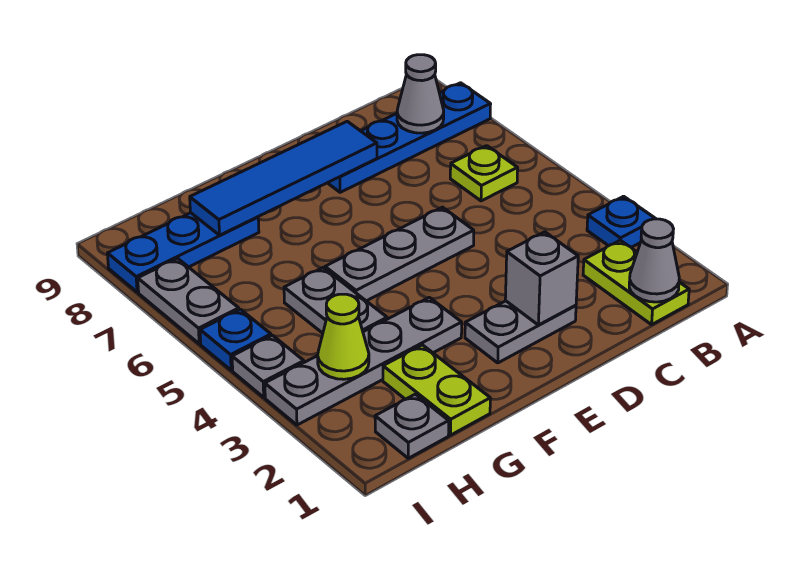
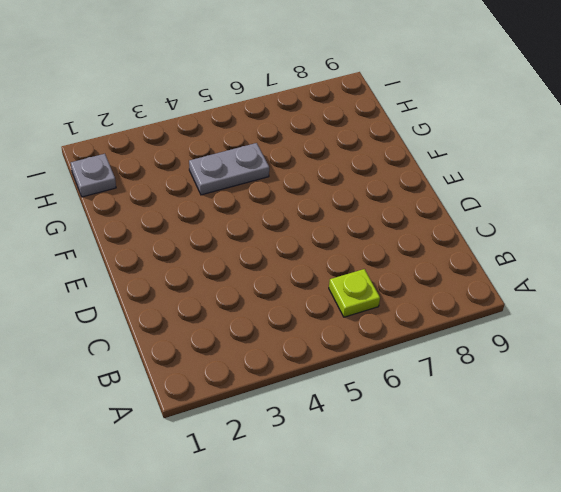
none -> blue 1x1 plate [587,196,656,247]
none -> blue 1x4 plate [328,83,491,192]
none -> lime 1x2 plate [583,240,689,325]

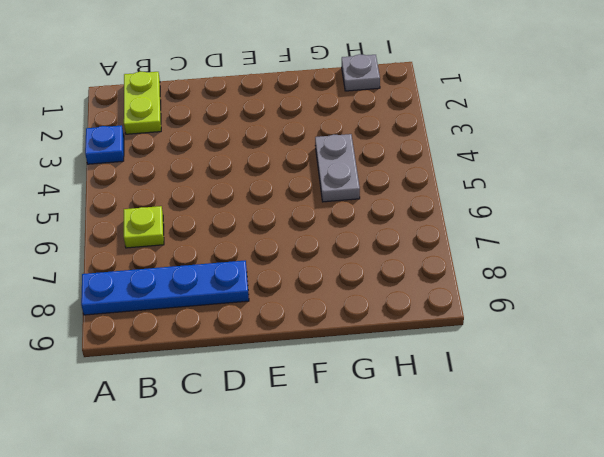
none -> grey 1x2 plate [465,301,576,363]
none -> grey 1x3 plate [325,207,474,301]
none -> grey 1x4 plate [265,297,462,425]

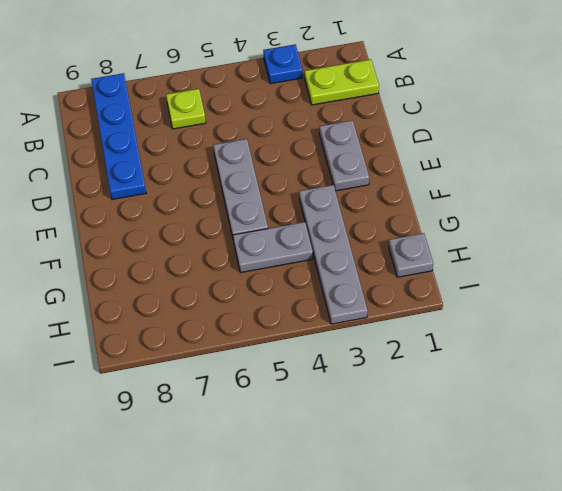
none -> lime 1x2 plate [383,345,490,435]
none -> blue 1x3 plate [107,213,259,292]
none -> grey 1x1 plate [232,335,304,397]

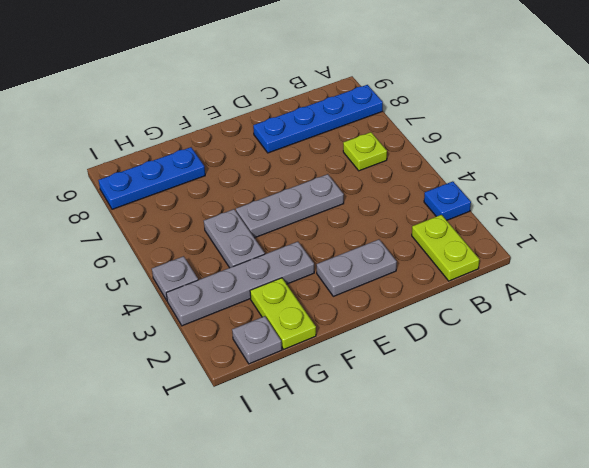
none -> blue 1x1 plate [200,309,271,370]
none -> grey 1x2 plate [138,258,239,344]
none -> grey 1x1 cone [629,219,679,302]

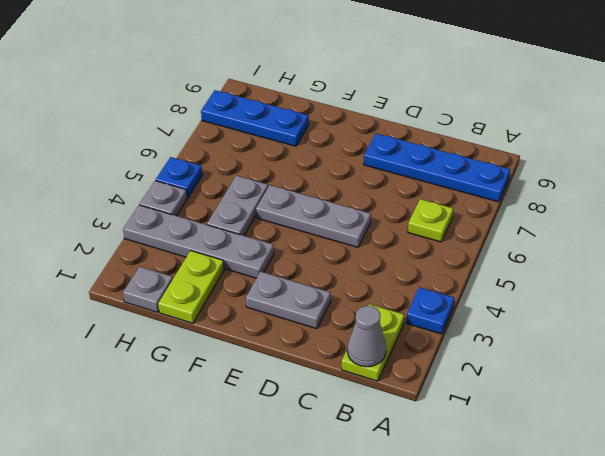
none -> grey 1x2 plate [138,258,239,344]
none -> grey 1x1 cone [397,55,444,133]
none -> grey 1x1 brick [505,232,578,325]

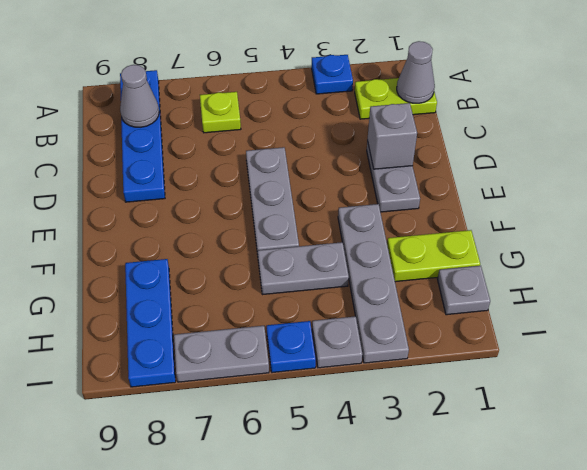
none -> blue 1x4 tile [190,121,377,235]
none -> lime 1x1 cone [318,294,369,379]

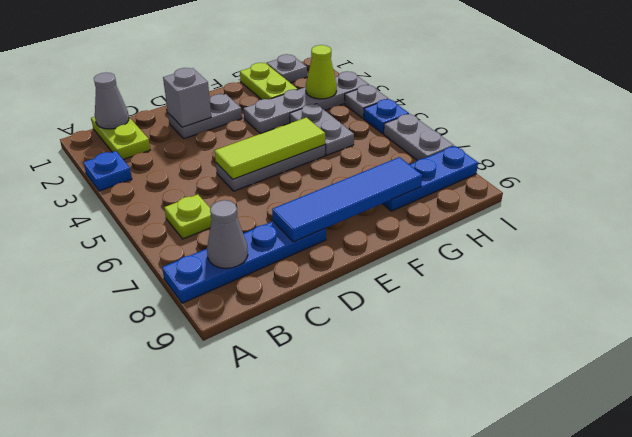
lime 1x3 tile [215,117,325,179] -> none

